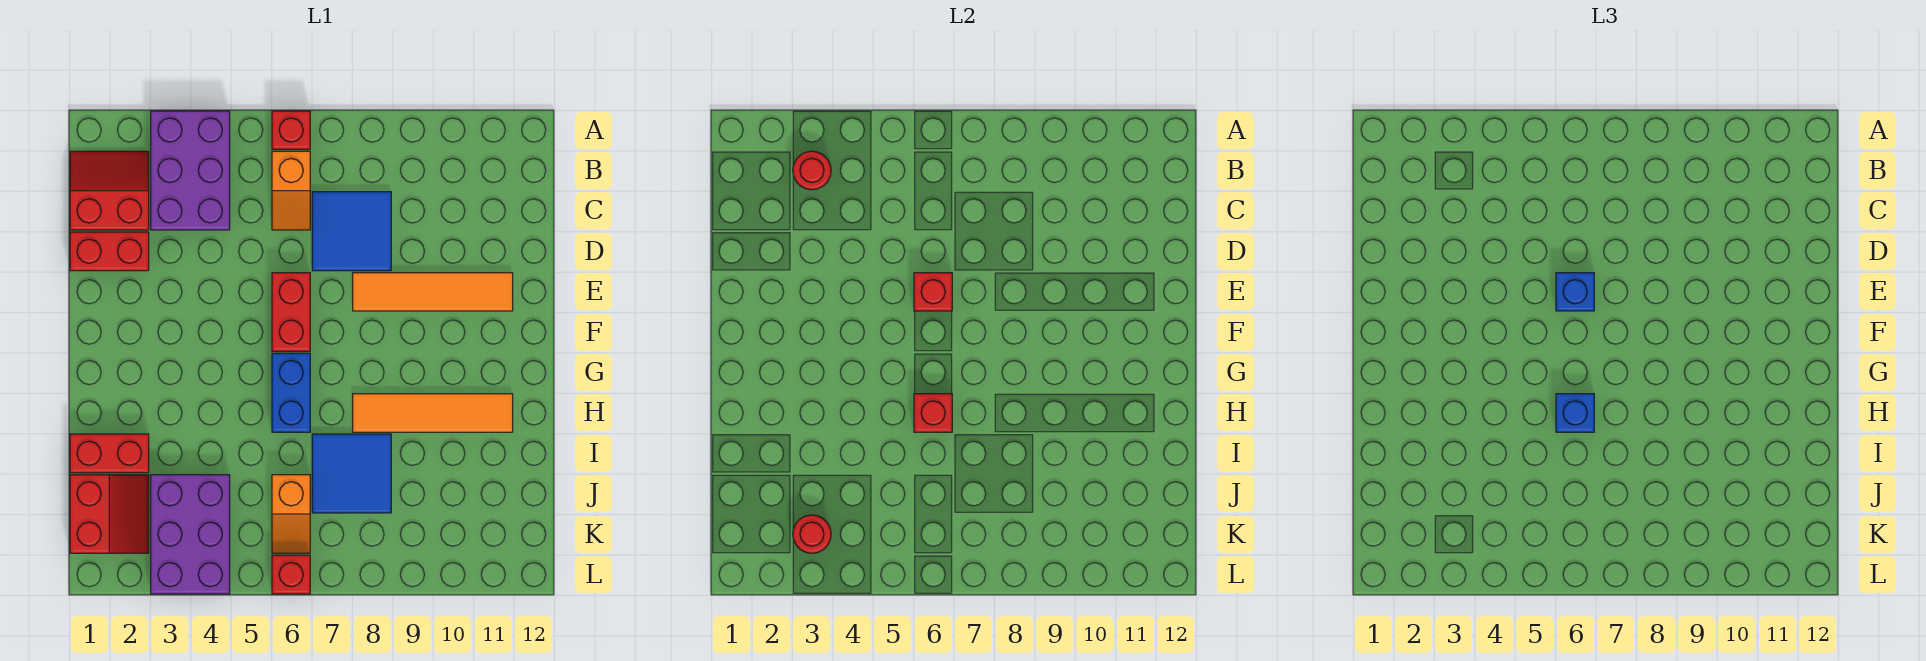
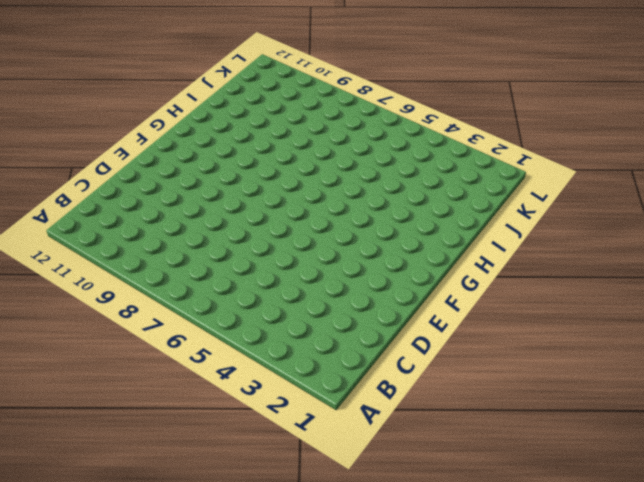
none -> purple 2x3 brick [151,111,230,230]
none -> red 1x1 brick [272,111,310,149]
none -> red 2x2 slope [70,151,149,230]

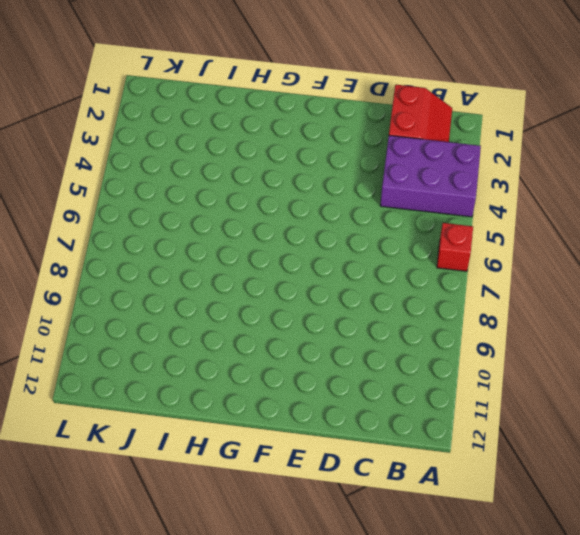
none -> orange 1x2 slope [272,151,310,230]
none -> blue 2x2 tile [312,192,391,271]
none -> red 1x2 brick [70,232,149,271]

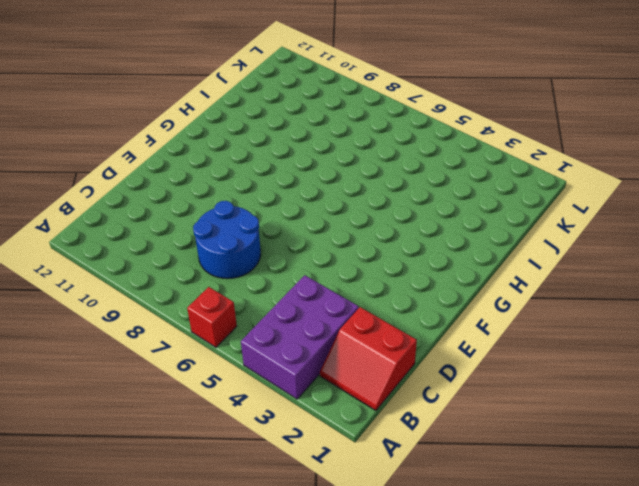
blue 2x2 round brick [193,201,261,279] -> blue 2x2 tile [312,192,391,271]
none -> orange 1x2 slope [272,151,310,230]
none -> red 1x2 brick [70,232,149,271]
none -> red 1x2 brick [272,273,310,351]

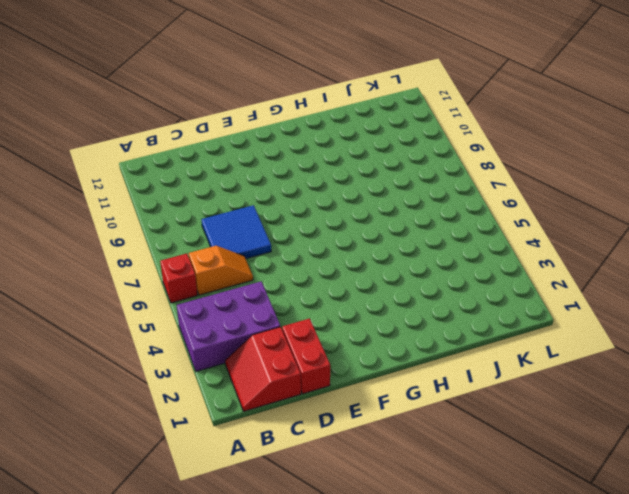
none -> red 1x2 brick [272,273,310,351]
none -> orange 1x4 tile [353,273,513,311]
none -> blue 1x2 brick [272,353,310,432]

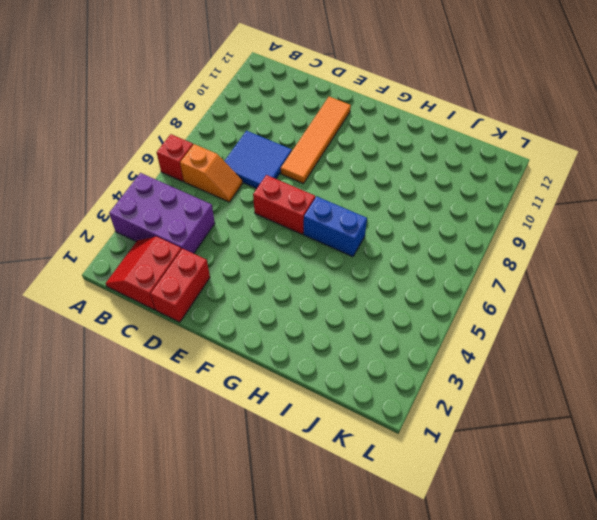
none -> orange 1x4 tile [353,394,513,432]
none -> red 1x2 brick [70,434,149,473]
none -> blue 2x2 tile [312,434,391,513]

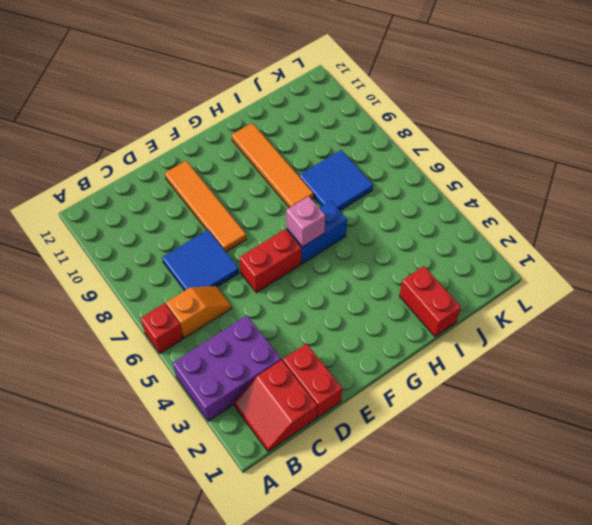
pink 1x1 brick [286,196,325,247] -> none
none -> red 2x2 slope [70,475,149,553]
none -> purple 2x3 brick [151,475,230,594]
none -> orange 1x2 slope [272,475,310,553]

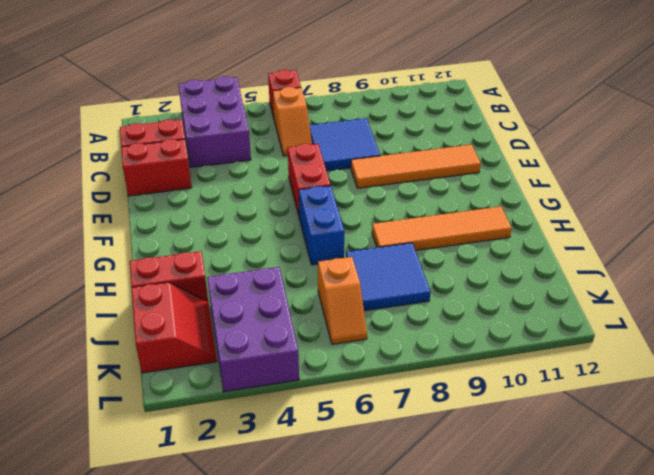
none -> red 1x1 brick [272,555,310,594]
none -> red 1x1 round brick [793,151,831,190]
none -> red 1x1 brick [914,273,952,311]

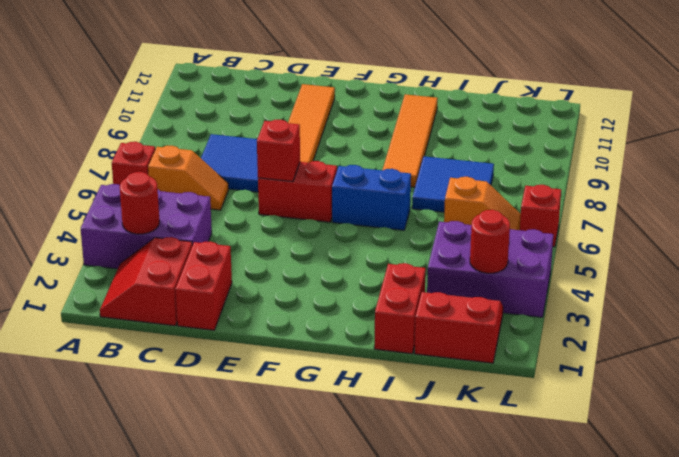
none -> red 1x1 brick [914,394,952,432]
none -> blue 1x1 brick [1556,273,1594,311]
none -> blue 1x1 brick [1556,394,1594,432]

